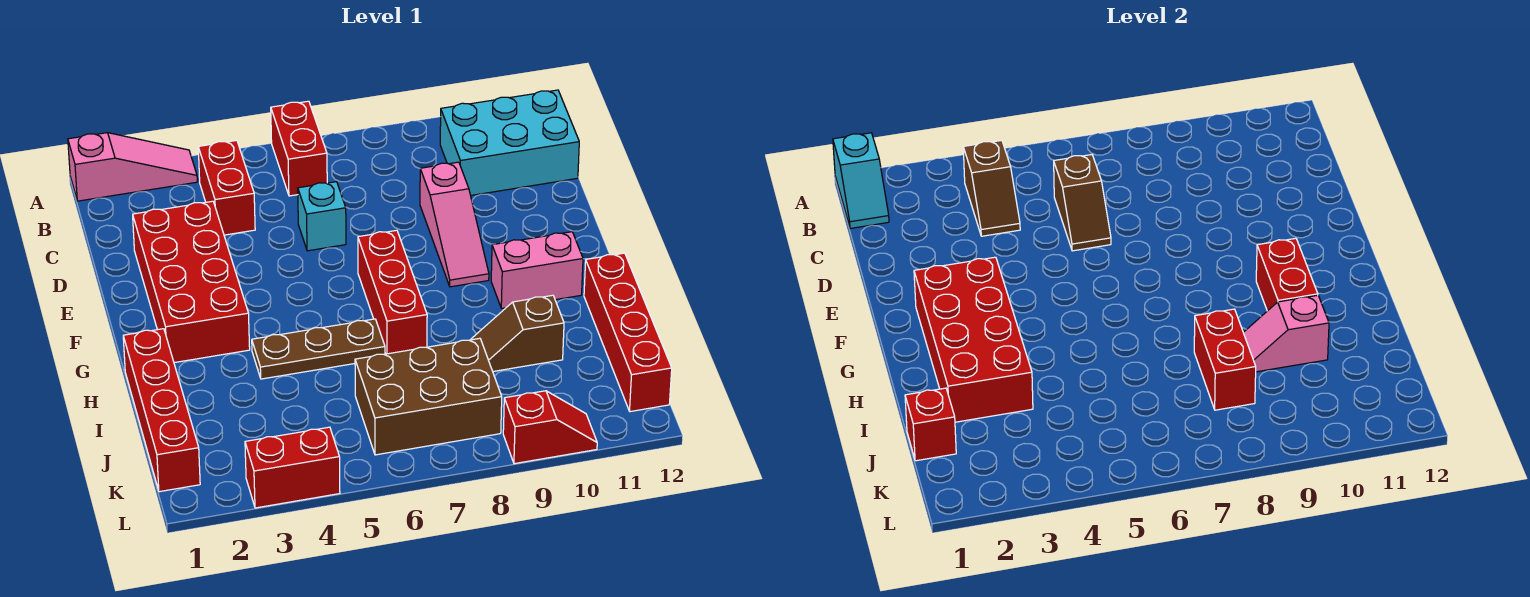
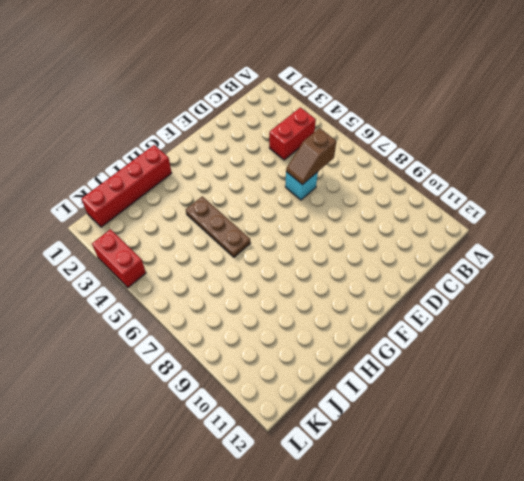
none -> pink 1x3 slope [68,133,197,201]
none -> red 1x2 brick [271,101,327,196]
none -> cyan 2x3 brick [440,90,579,195]

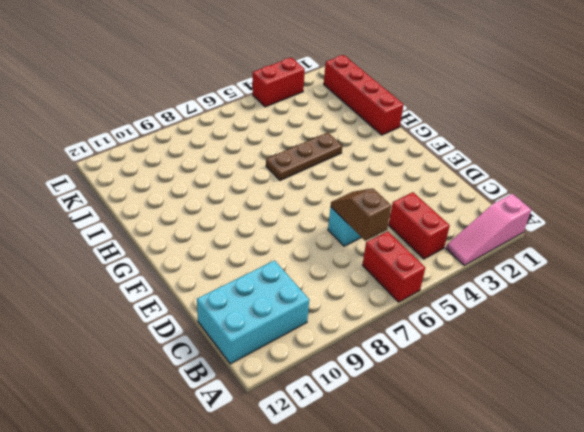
none -> red 2x4 brick [133,201,250,363]
none -> pink 1x3 slope [420,162,489,287]
none -> red 1x3 brick [358,230,427,354]

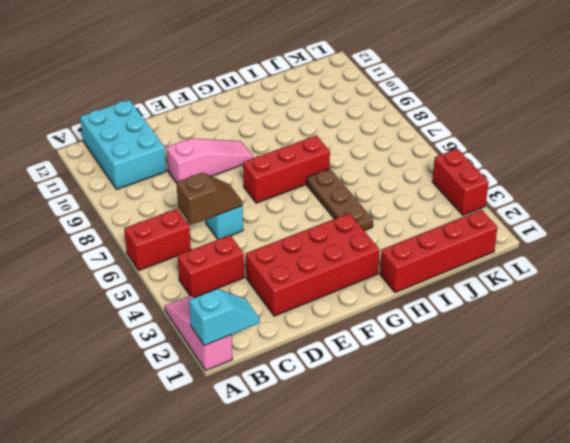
none -> pink 1x2 brick [491,232,583,308]
none -> red 1x4 brick [584,253,672,412]
none -> brown 1x2 slope [471,295,564,371]

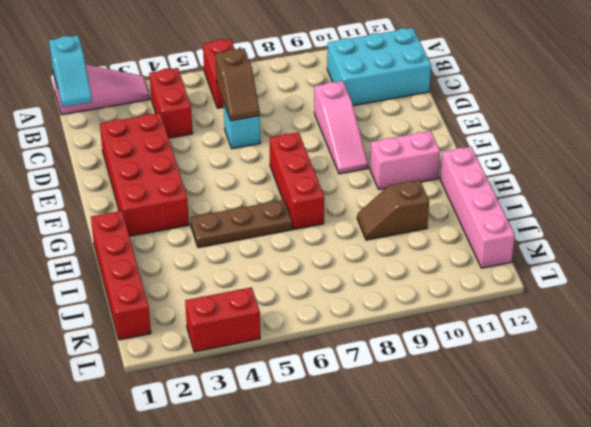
pink 1x4 brick [440,147,515,268] -> red 1x4 brick [584,253,672,412]
none -> brown 2x3 brick [355,338,502,455]
none -> red 1x2 slope [503,391,597,464]
none -> brown 1x2 slope [963,140,1020,236]

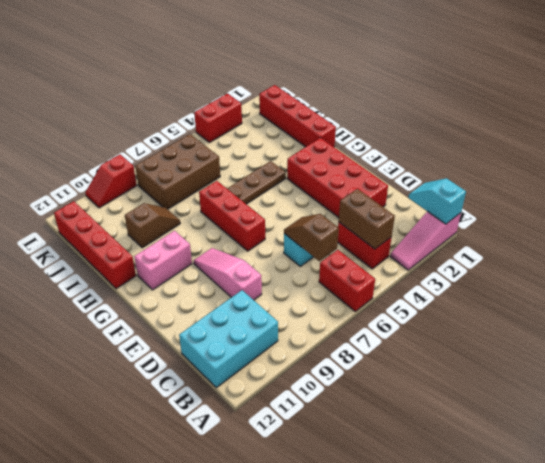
brown 1x2 brick [339,189,395,249] -> brown 1x2 slope [963,140,1020,236]
none -> red 2x4 brick [914,257,1033,422]
none -> red 1x2 brick [1256,238,1318,311]
none -> red 1x2 brick [1194,309,1256,410]

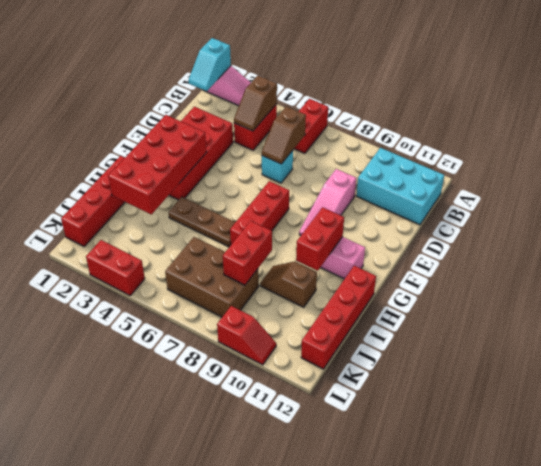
none -> pink 1x2 slope [1243,295,1329,372]
none -> red 1x1 brick [905,388,956,461]

